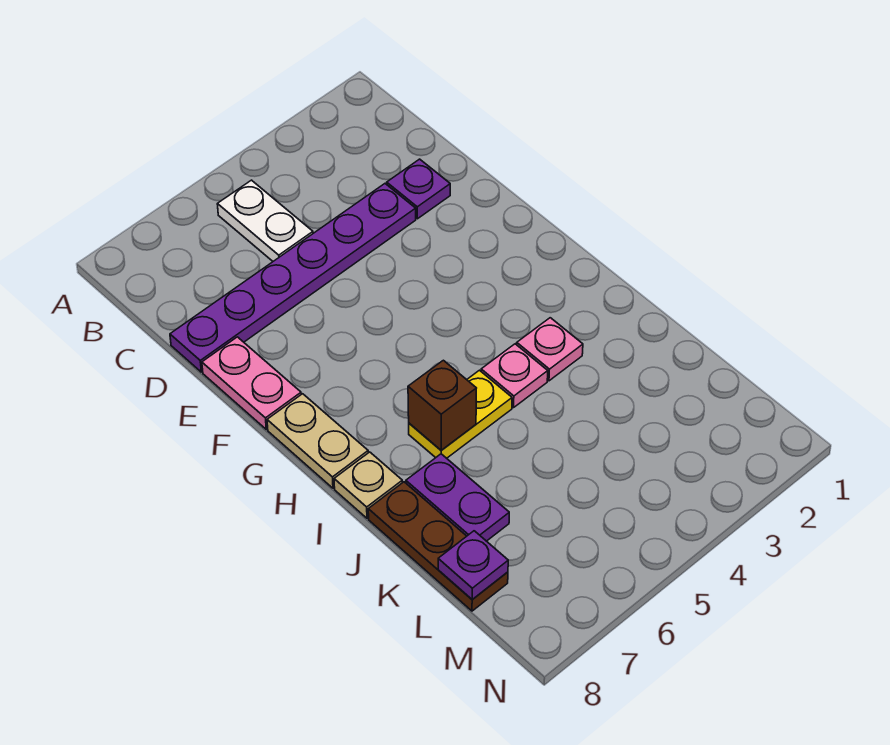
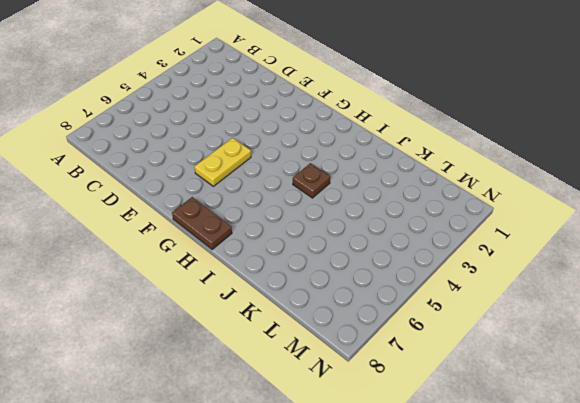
yellow 1x2 plate [194,138,251,186] -> yellow 1x2 plate moved to [409,370,512,458]
brown 1x2 plate [172,197,232,250] -> tan 1x2 plate [267,394,368,488]
brown 1x1 plate [293,163,330,198] -> pink 1x1 plate [481,344,548,408]
none -> white 1x2 plate [217,180,313,261]
none -> purple 1x1 plate [387,159,450,219]
none -> purple 1x6 plate [170,184,416,372]

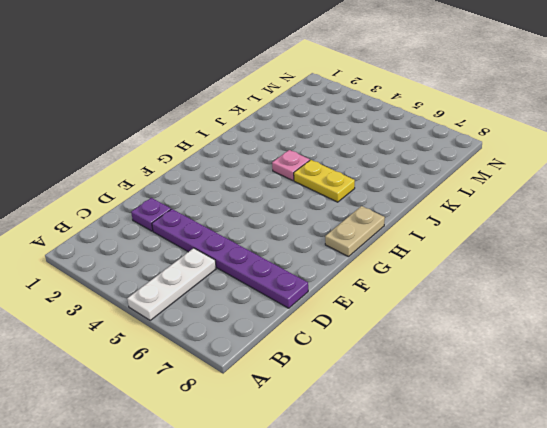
white 1x3 plate [127,248,216,320] -> white 1x2 plate [217,180,313,261]
none -> pink 1x2 plate [202,337,301,429]
none -> pink 1x1 plate [517,318,583,381]
none -> tan 1x1 plate [334,452,402,518]

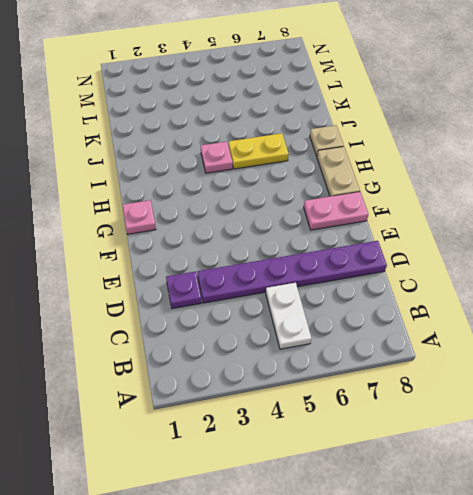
pink 1x2 plate [304,192,368,230] -> pink 1x2 plate turned to [202,337,301,429]
pink 1x1 plate [123,200,156,234] -> pink 1x1 plate moved to [517,318,583,381]
none -> purple 1x2 plate [406,454,509,541]
none -> brown 1x3 plate [368,482,508,611]
none -> brown 1x1 brick [408,360,476,450]

